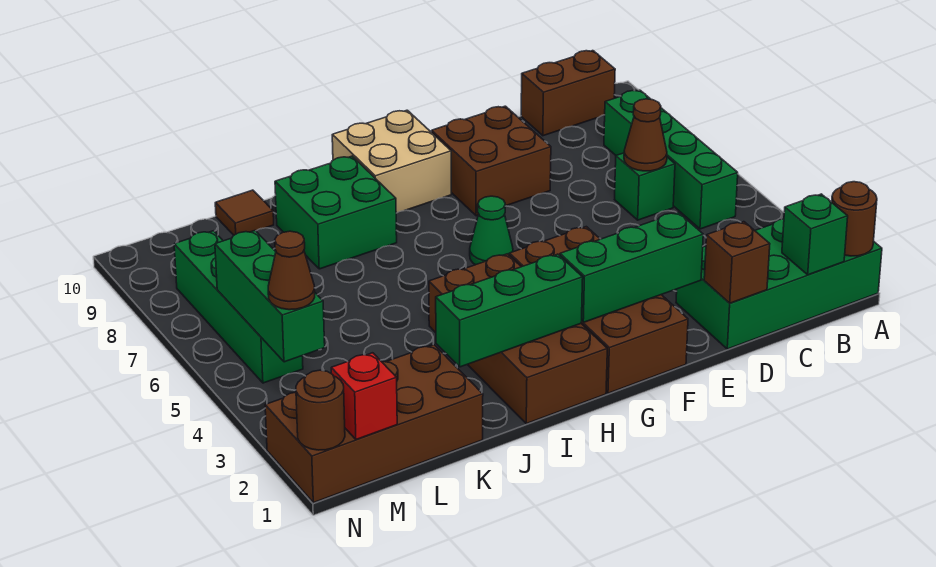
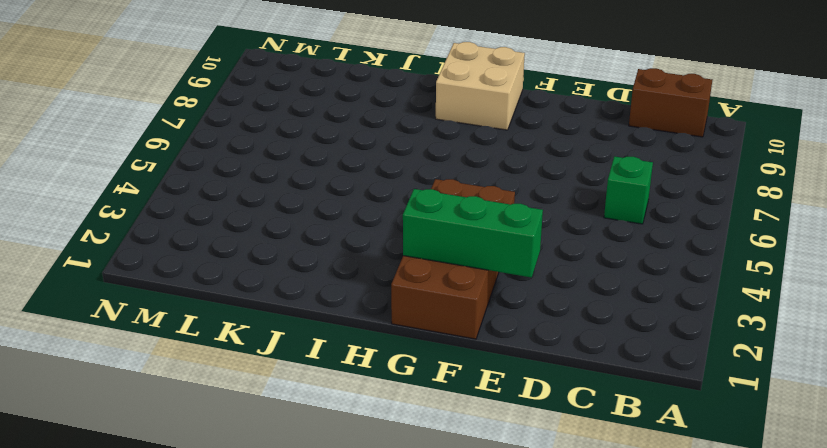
none -> green 2x4 brick [676,219,882,349]
none -> green 1x4 brick [604,90,738,229]
none -> brown 2x2 brick [432,106,551,216]

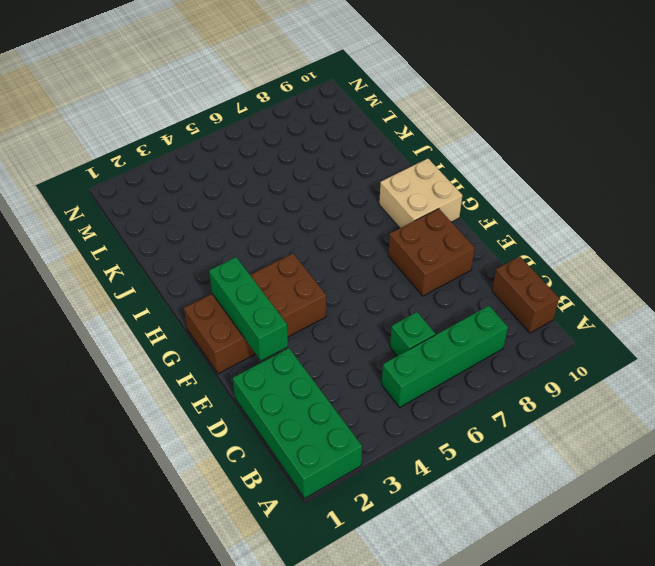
none -> green 1x1 cone [470,196,513,265]
none -> brown 2x4 brick [429,254,607,424]
none -> green 2x2 brick [275,156,397,269]

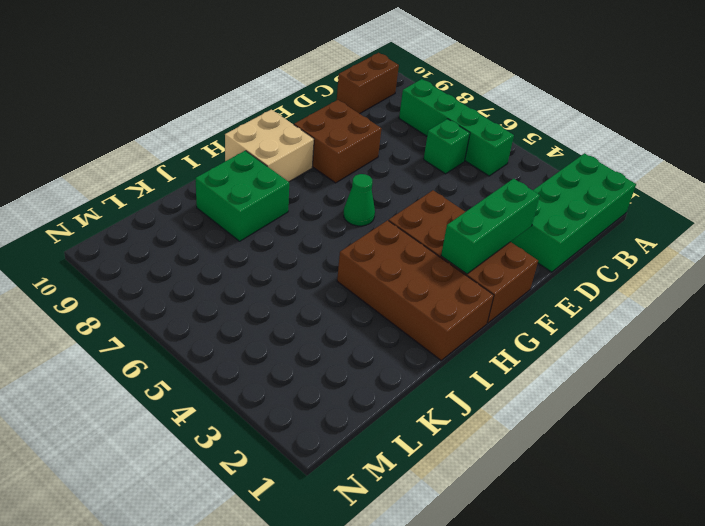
none -> brown 2x4 brick [265,345,483,503]
none -> brown 1x1 tile [215,190,274,235]
none -> green 1x4 brick [174,231,303,383]

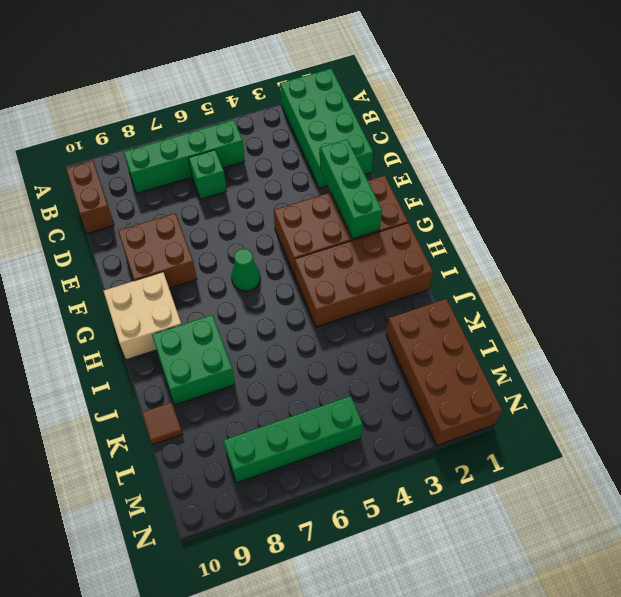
none -> brown 1x1 round brick [832,182,877,256]
none -> green 1x1 brick [782,194,848,275]
none -> brown 1x1 cone [624,99,667,171]

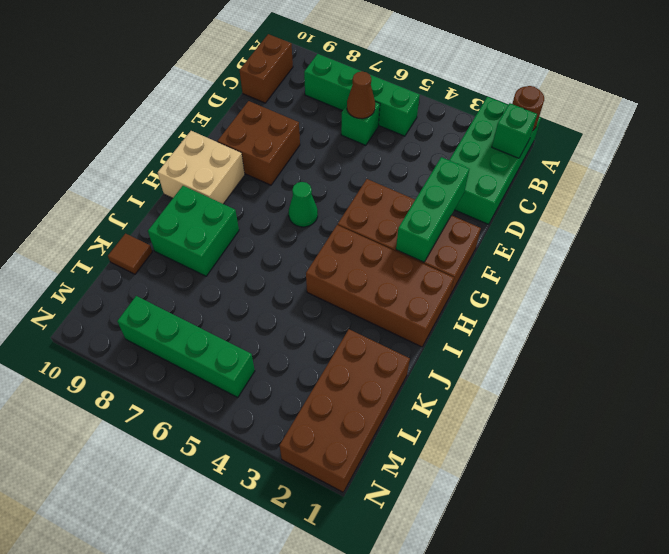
none -> brown 1x1 brick [704,222,770,303]
none -> green 1x3 brick [436,254,583,367]
none -> red 1x1 brick [331,353,397,440]

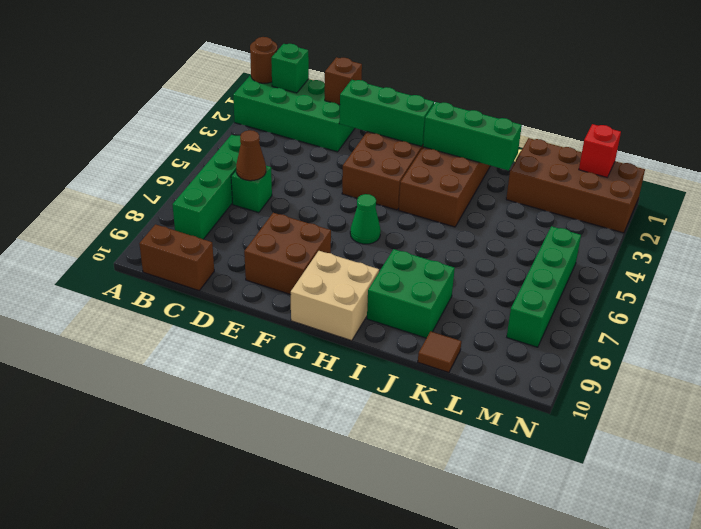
none -> green 1x3 brick [215,231,325,362]
none -> brown 1x1 round brick [296,370,345,450]
none -> brown 1x1 cone [268,231,315,310]

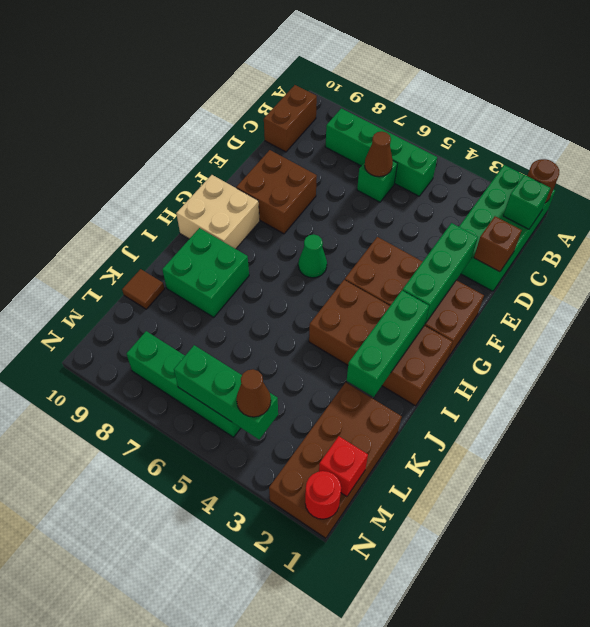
red 1x1 round brick [305,471,341,519] -> brown 1x1 round brick [296,370,345,450]

